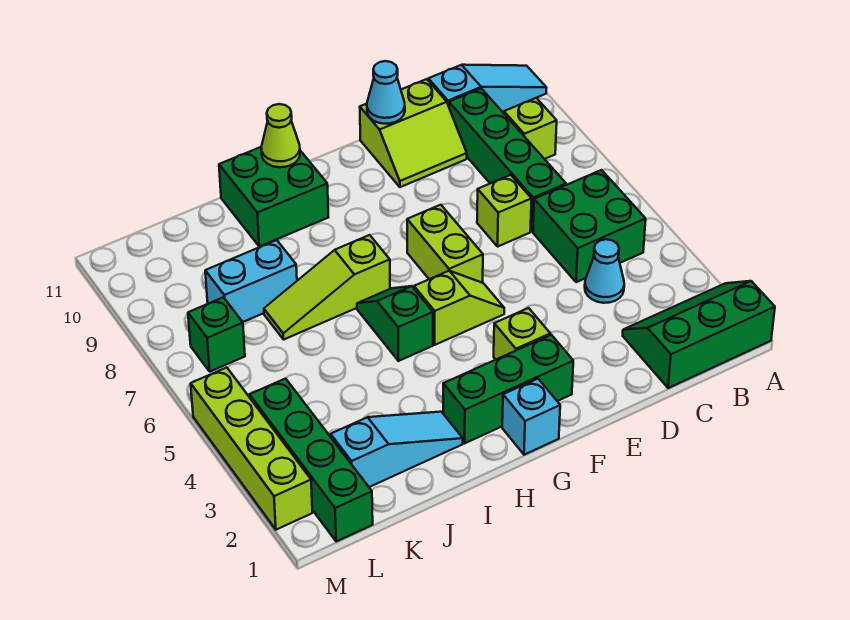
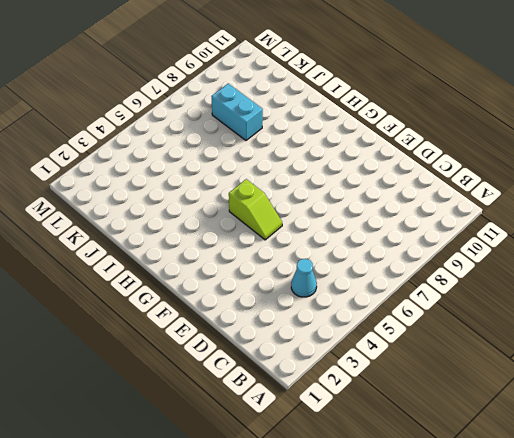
none -> green 2x3 slope [623,281,775,388]
none -> cyan 1x3 slope [428,65,547,112]
none -> green 2x2 brick [533,170,646,282]

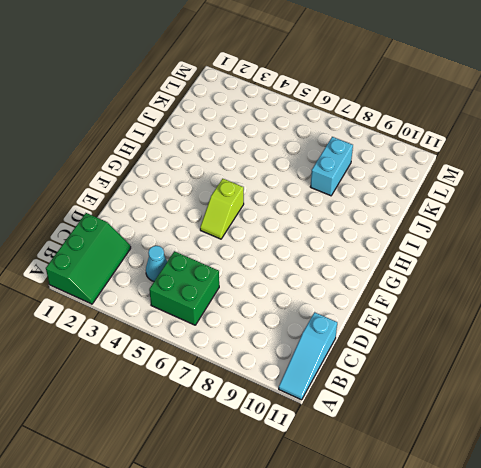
none -> lime 1x1 brick [504,98,557,159]
none -> green 1x4 brick [449,89,566,232]
none -> lime 1x1 brick [477,175,532,246]

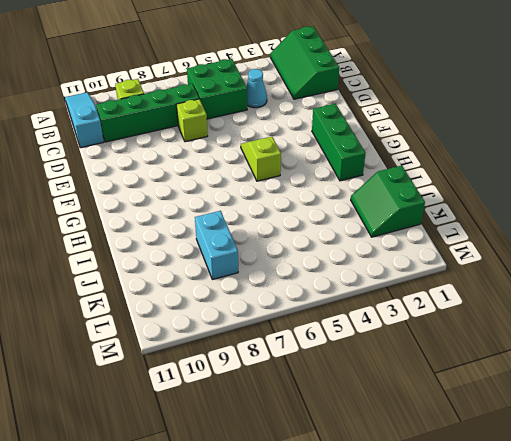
green 2x2 slope [351,166,425,237] -> cyan 1x3 slope [331,412,463,487]
none -> lime 2x2 slope [360,79,467,187]
none -> lime 1x1 brick [494,308,550,359]
none -> lime 1x2 brick [407,205,483,283]

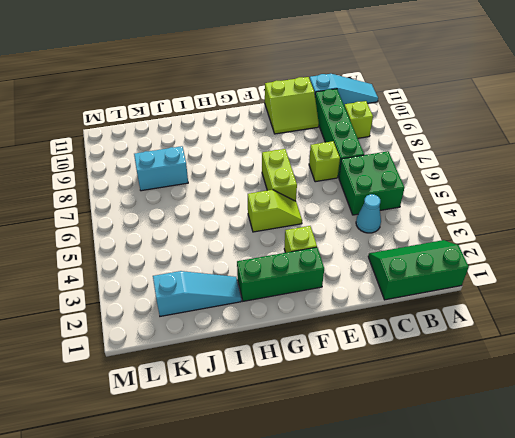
none -> cyan 1x1 brick [502,379,560,455]
none -> green 1x2 slope [357,286,433,361]
none -> lime 1x3 slope [264,235,390,339]

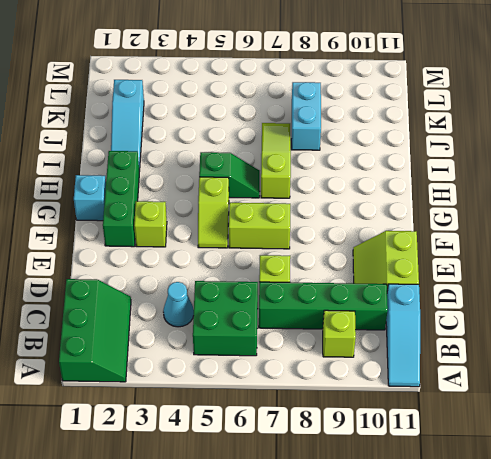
none -> green 2x2 brick [219,147,328,247]
none -> green 1x4 brick [250,378,373,541]
none -> green 1x1 brick [188,297,245,372]

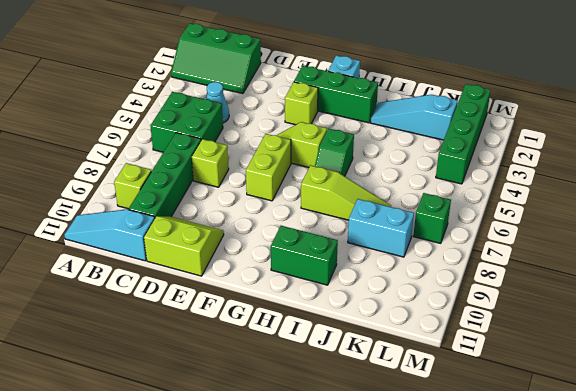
green 1x2 brick [271,226,338,285] -> green 2x2 brick [219,147,328,247]
none -> lime 1x4 brick [191,367,312,530]
none -> cyan 1x1 cone [367,61,405,124]
none -> lime 1x1 cone [261,104,300,167]

